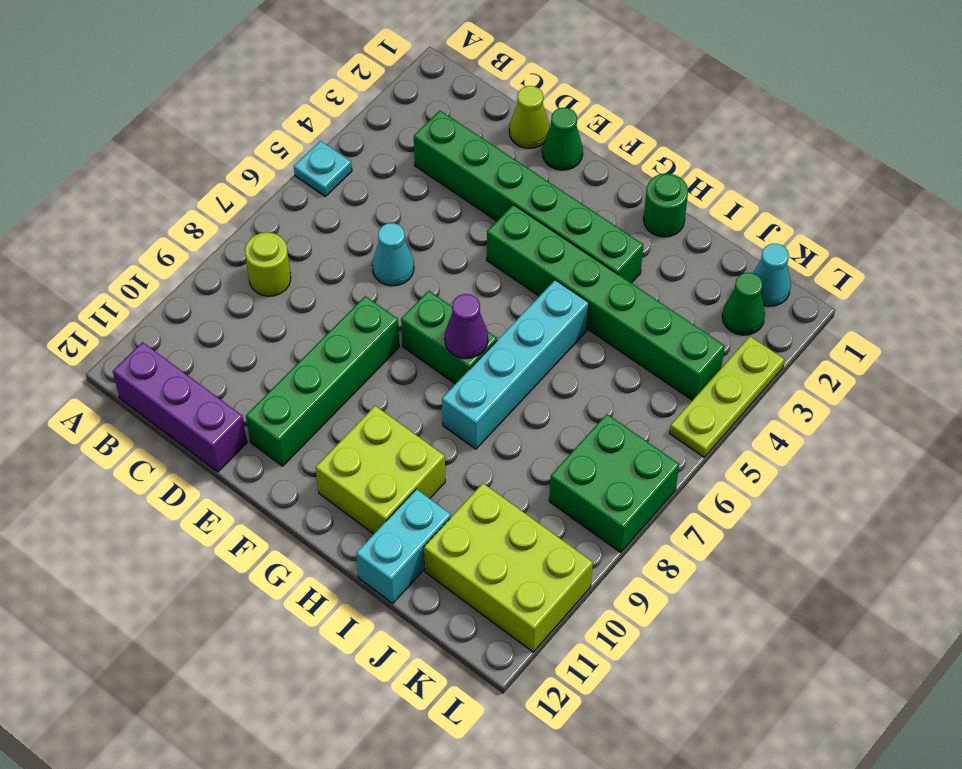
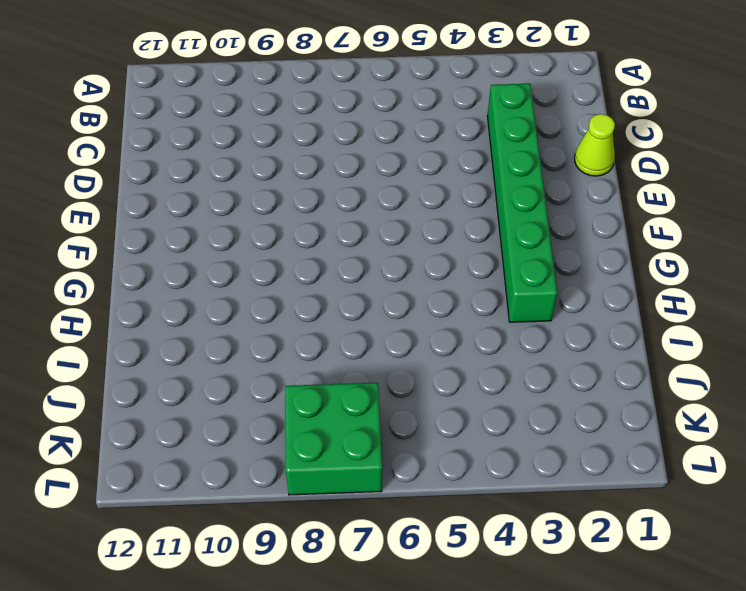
none -> cyan 1x1 plate [294,141,352,196]
none -> lime 1x1 round brick [245,232,291,296]
none -> purple 1x3 brick [113,342,247,472]

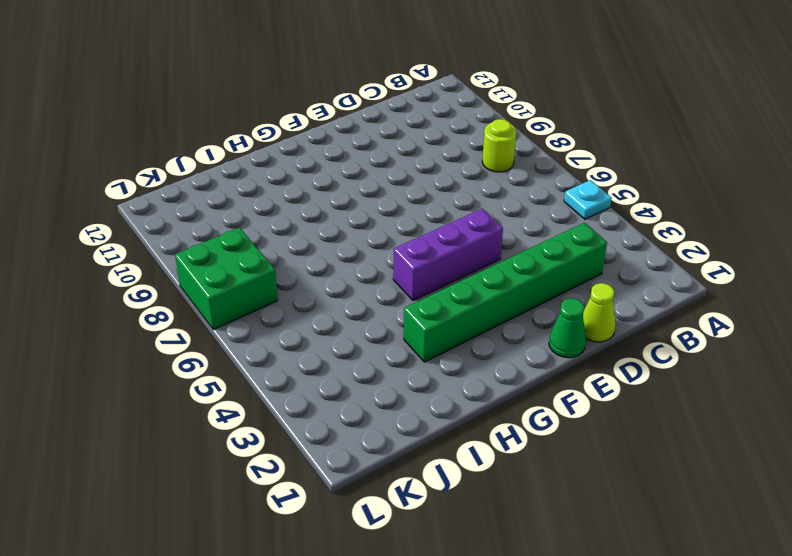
purple 1x3 brick [393,209,503,300] -> purple 1x3 brick moved to [113,342,247,472]
none -> cyan 1x1 cone [372,223,414,286]
none -> green 1x4 brick [246,296,400,466]
none -> green 1x6 brick [487,205,725,400]

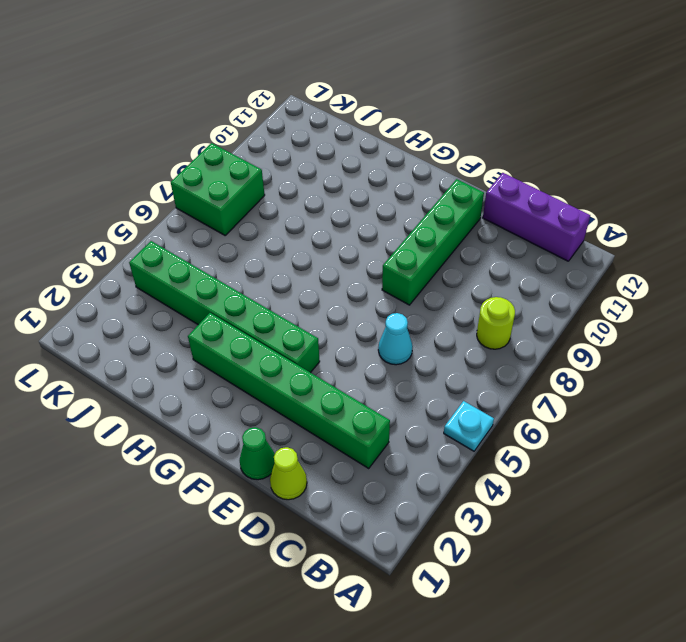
none -> green 1x2 brick [401,291,497,384]
none -> lime 2x2 brick [316,406,445,534]
none -> green 1x1 round brick [644,173,688,237]

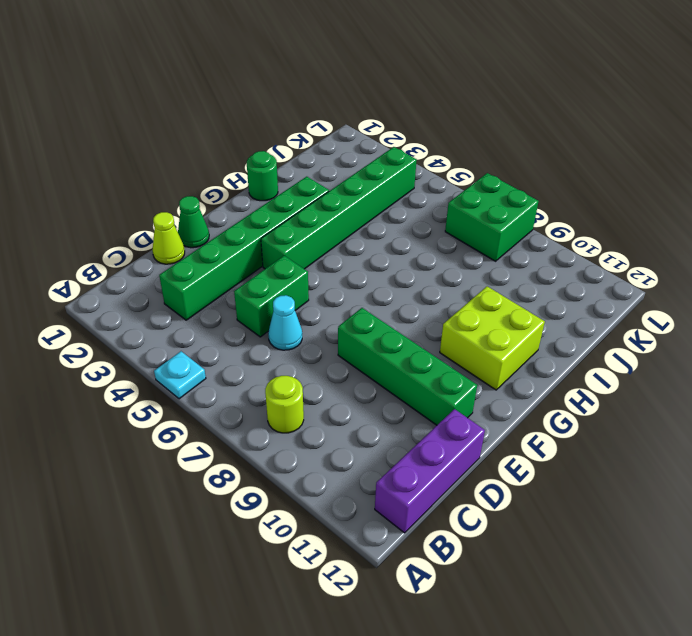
green 1x2 brick [234,256,309,337] -> green 1x2 brick moved to [401,291,497,384]
none -> cyan 1x4 brick [442,280,589,449]
none -> cyan 1x2 brick [356,489,451,603]
none -> lime 2x3 brick [424,483,593,652]

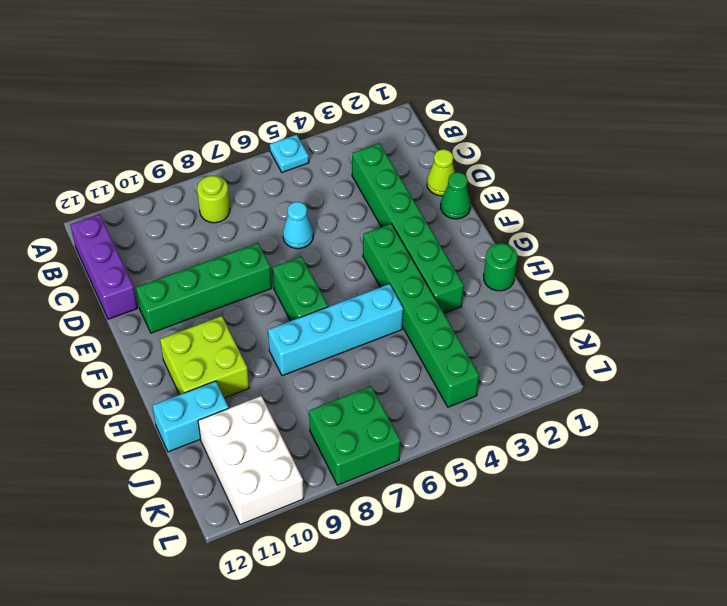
white 2x3 brick [198,396,304,525] -> lime 2x3 brick [424,483,593,652]
none -> cyan 1x1 cone [753,244,791,306]
none -> green 1x1 cone [722,273,765,335]
none -> lime 1x3 plate [670,336,785,457]

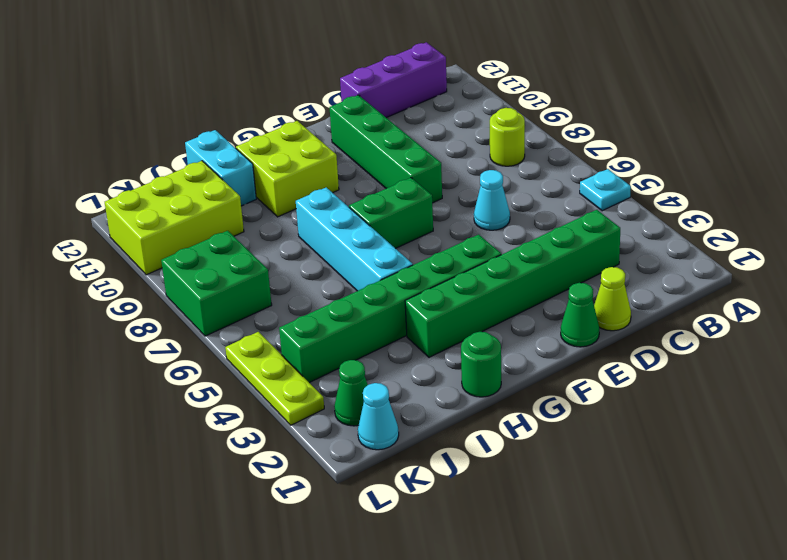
none -> purple 1x1 cone [445,294,488,359]

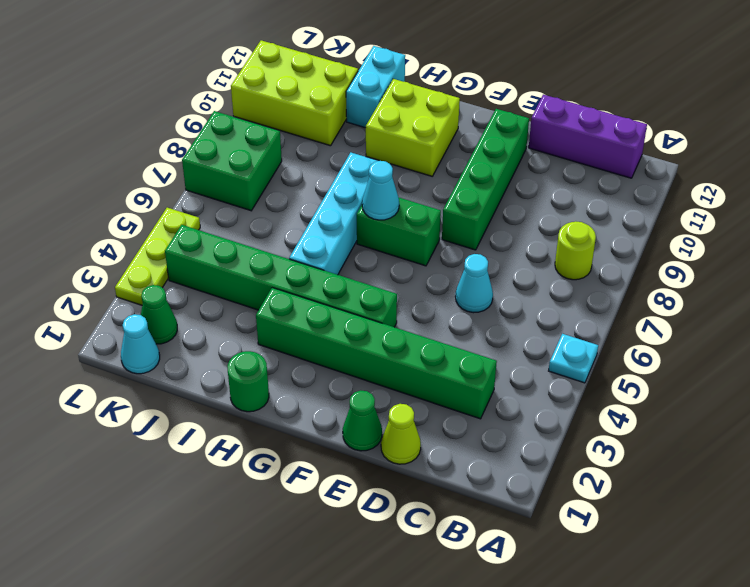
cyan 1x1 cone [362,161,399,220] -> purple 1x1 cone [445,294,488,359]

